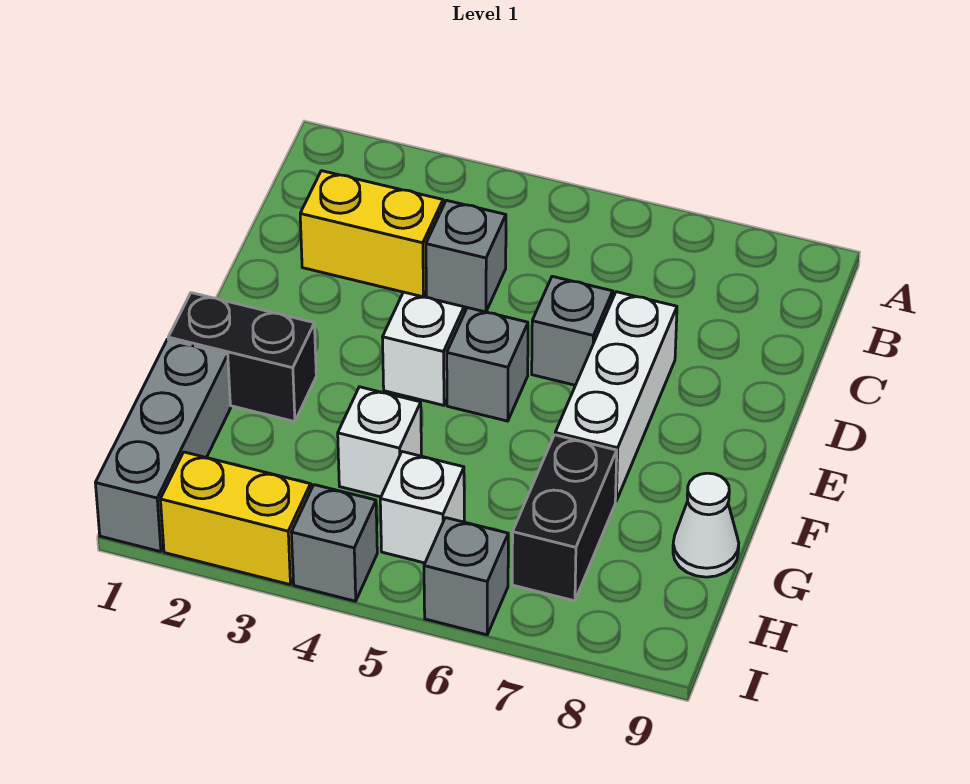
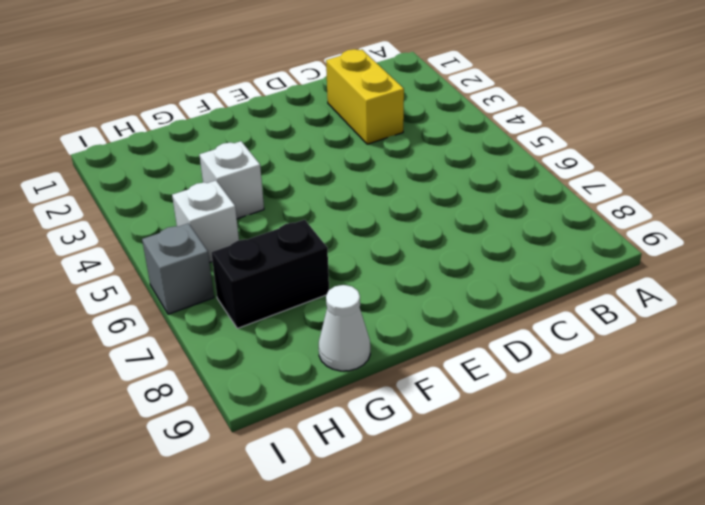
none -> grey 1x1 brick [426,200,506,312]
none -> grey 1x1 brick [532,276,613,385]
none -> white 1x3 brick [555,292,677,501]

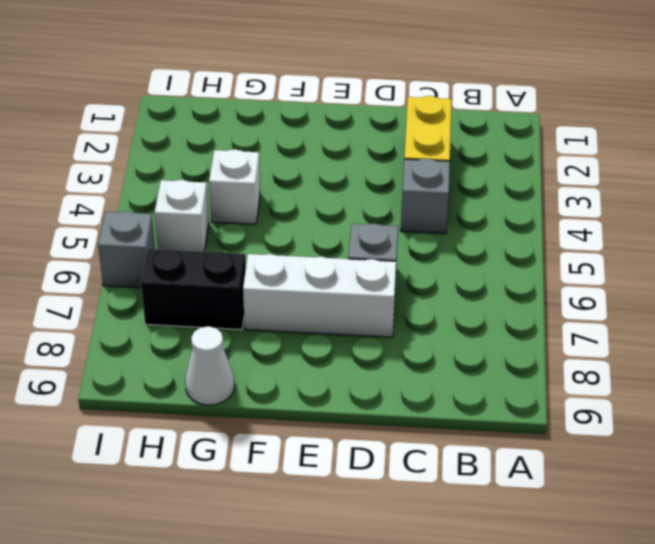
none -> white 1x1 brick [383,292,464,405]
none -> grey 1x1 brick [447,308,528,421]
none -> black 1x2 brick [168,293,316,422]

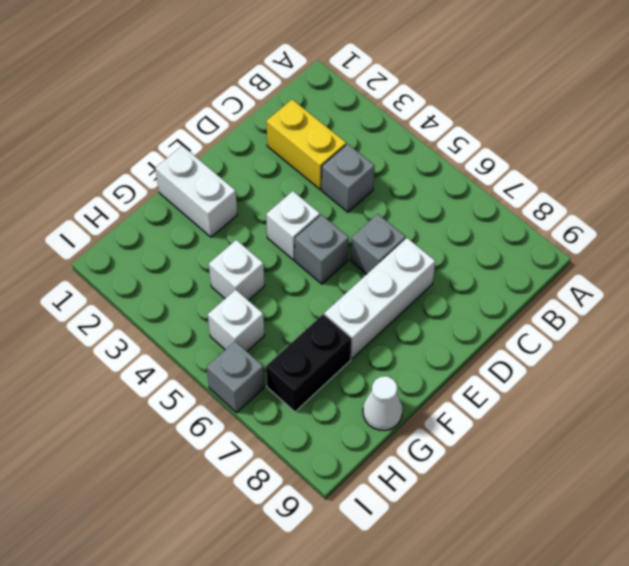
white 1x2 brick [155,146,237,237] -> black 1x2 brick [168,293,316,422]
none -> grey 1x3 brick [96,340,231,552]
none -> yellow 1x2 brick [160,452,311,585]
none -> grey 1x1 brick [291,485,377,601]

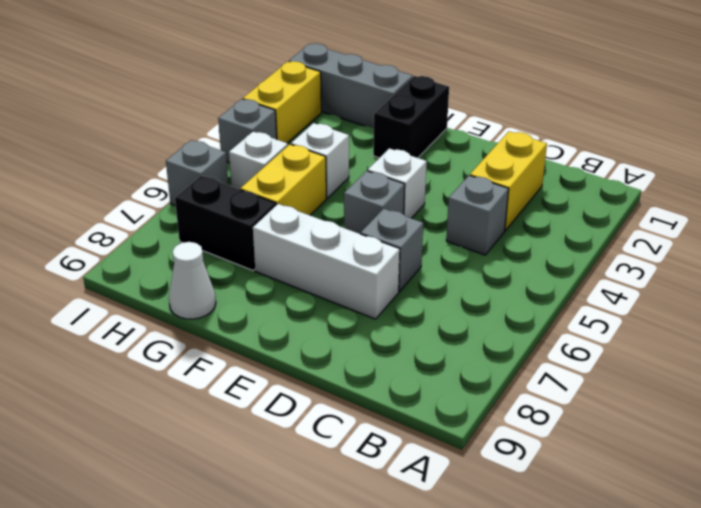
yellow 1x2 brick [240,144,326,215] -> none

